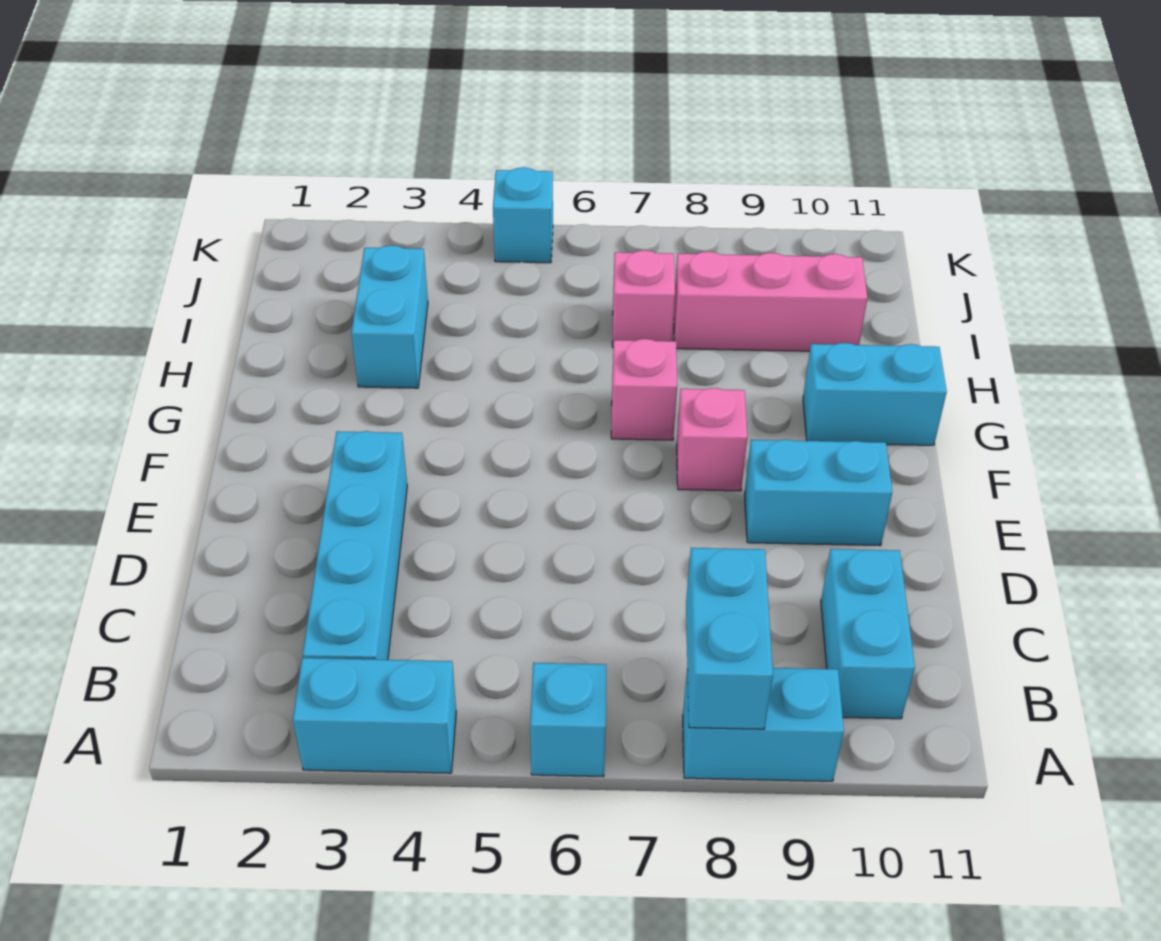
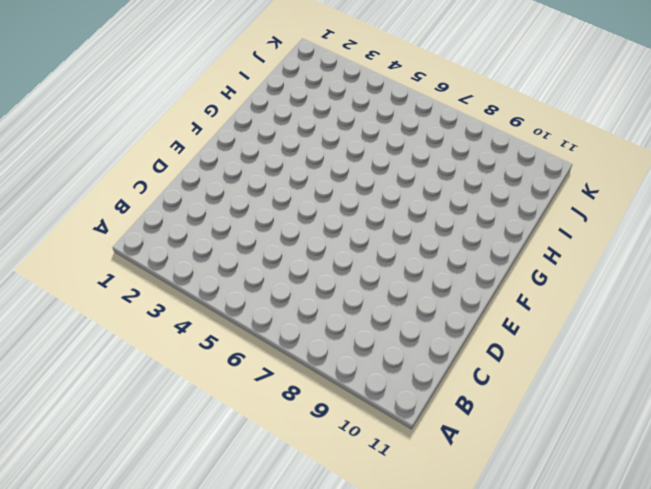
none -> cyan 1x2 brick [293,658,456,773]
none -> cyan 1x1 brick [530,663,606,777]
none -> cyan 1x2 brick [683,668,844,781]

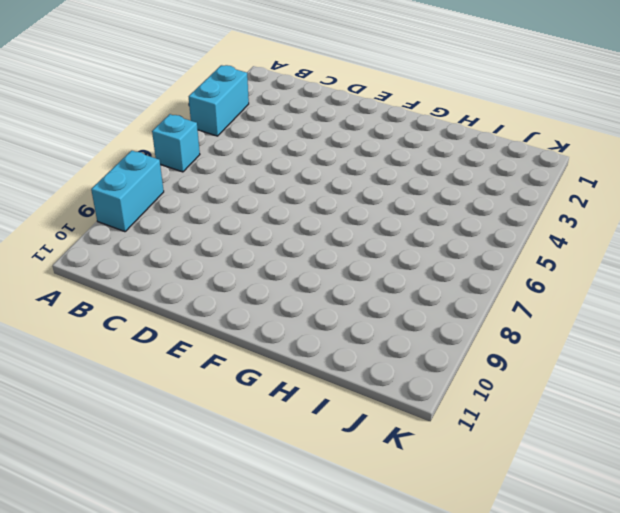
none -> cyan 1x4 brick [303,431,407,660]
none -> cyan 1x2 brick [821,549,915,719]
none -> cyan 1x2 brick [745,440,892,546]

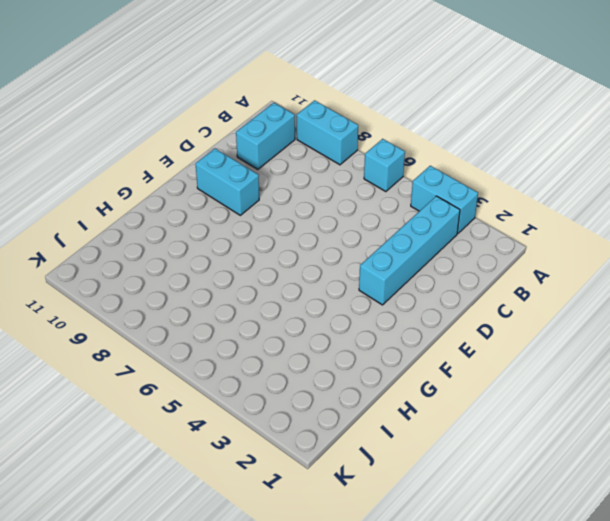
none -> pink 1x1 brick [677,388,747,491]
none -> pink 1x1 brick [611,339,677,440]
none -> cyan 1x2 brick [803,343,947,445]

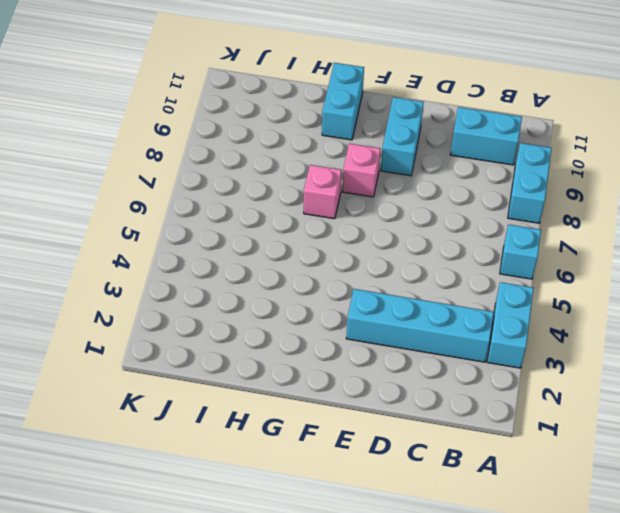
none -> cyan 1x2 brick [351,245,428,388]
none -> pink 1x1 brick [612,250,675,347]
none -> pink 1x3 brick [674,252,867,351]

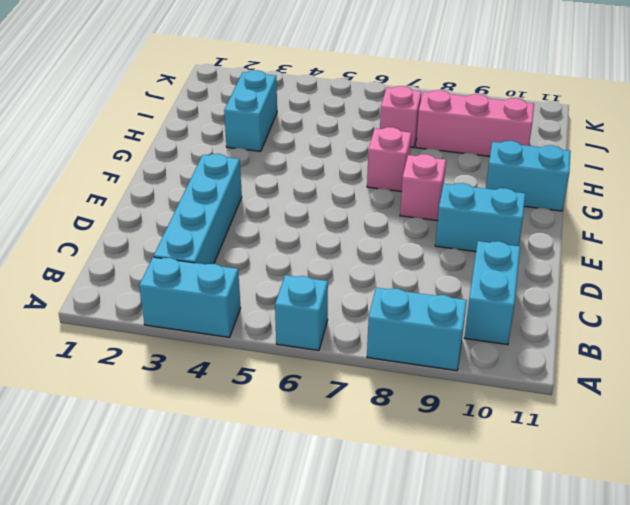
none -> cyan 1x1 brick [493,167,553,263]
none -> cyan 1x2 brick [686,548,773,729]

